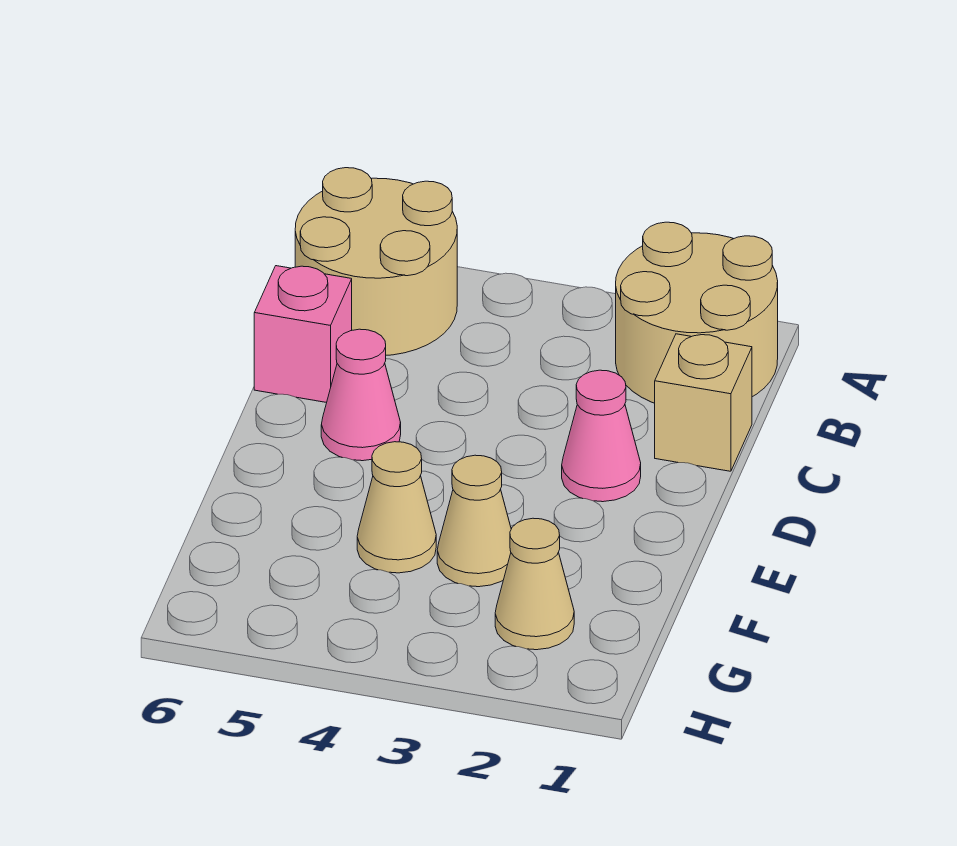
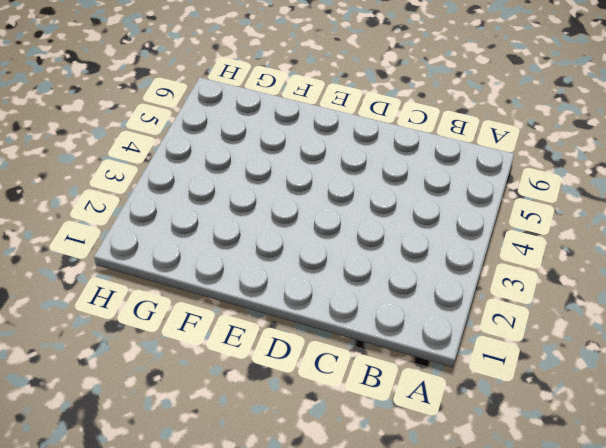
none -> tan 2x2 round brick [616,222,778,403]
none -> tan 2x2 round brick [295,168,457,355]

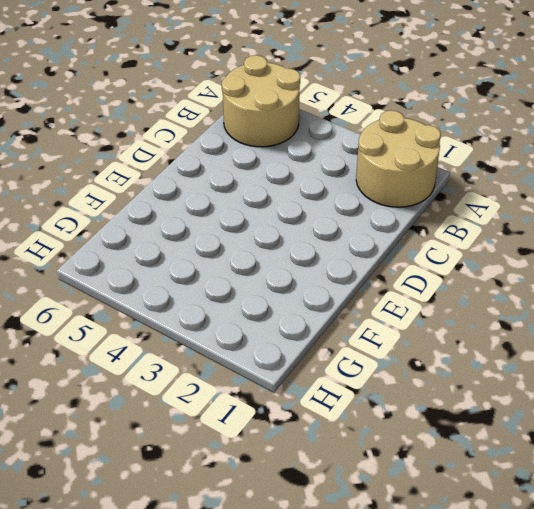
none -> tan 1x1 brick [655,334,752,471]
none -> pink 1x1 brick [254,266,352,403]

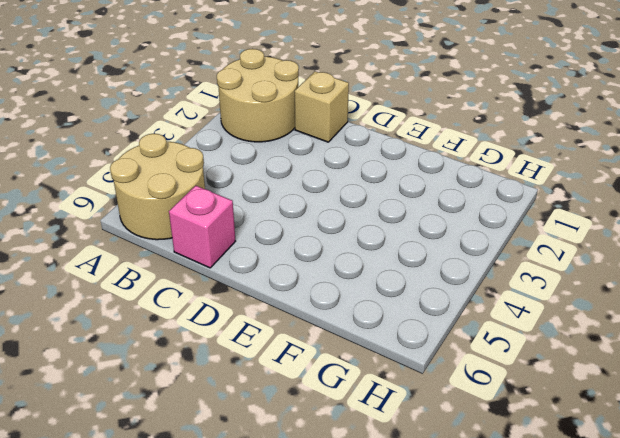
none -> pink 1x1 cone [562,370,641,502]
none -> pink 1x1 cone [321,329,401,461]

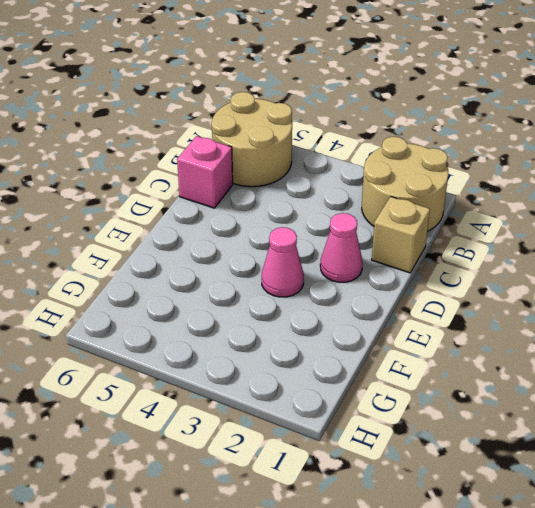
pink 1x1 cone [262,227,304,297] -> pink 1x1 cone moved to [321,329,401,461]
none -> tan 1x1 cone [437,455,511,587]
none -> tan 1x1 cone [357,442,436,573]

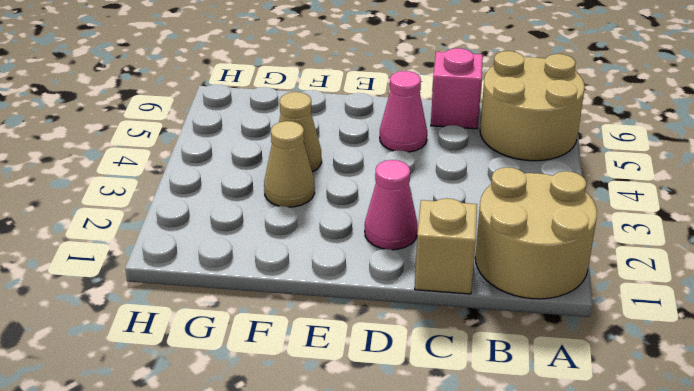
none -> tan 1x1 cone [495,518,574,650]

